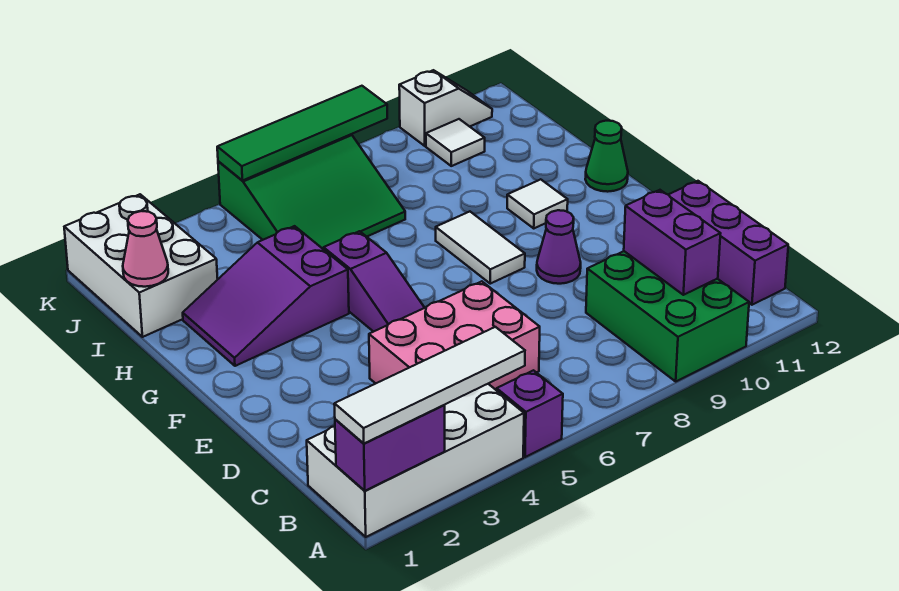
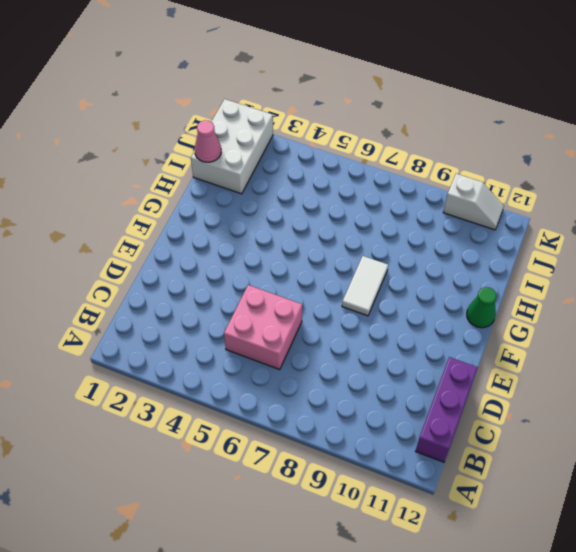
pink 2x2 brick [224,285,302,370] -> pink 2x3 brick [369,281,540,390]
none -> white 2x4 brick [307,384,524,537]
none -> purple 1x1 brick [497,370,563,457]
none -> green 2x3 brick [586,251,749,381]

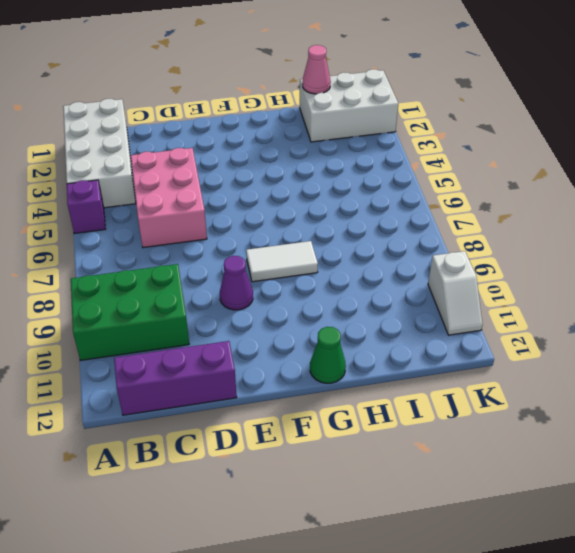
none -> purple 1x3 slope [324,231,424,332]
none -> purple 2x3 slope [183,226,349,366]
none -> white 1x1 tile [507,179,568,228]

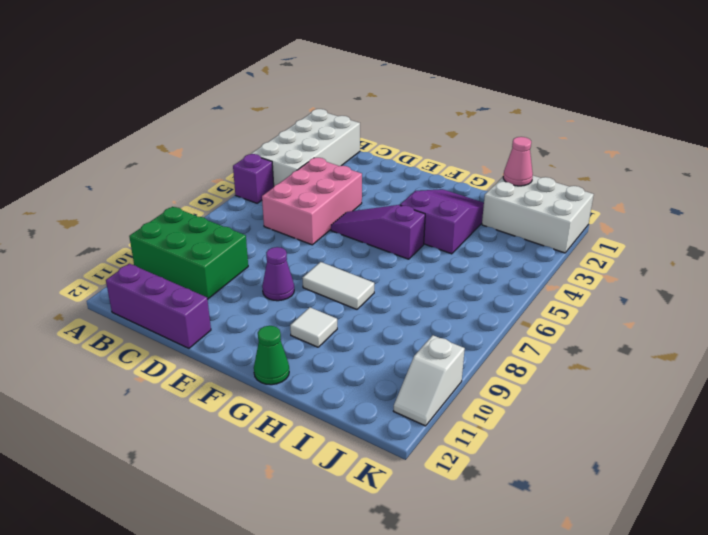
none -> green 3x3 slope [218,134,405,249]
none -> white 1x1 tile [426,119,485,166]
none -> purple 1x2 brick [335,405,445,491]

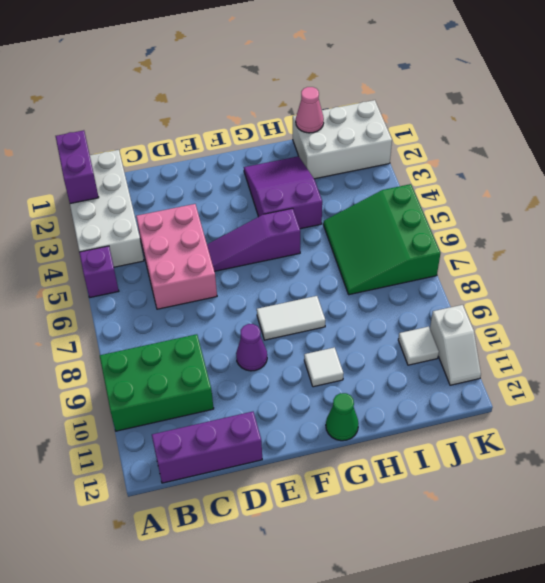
none -> purple 1x2 brick [624,190,721,295]
none -> green 1x4 tile [217,86,387,181]
none -> white 1x4 tile [334,327,525,443]

